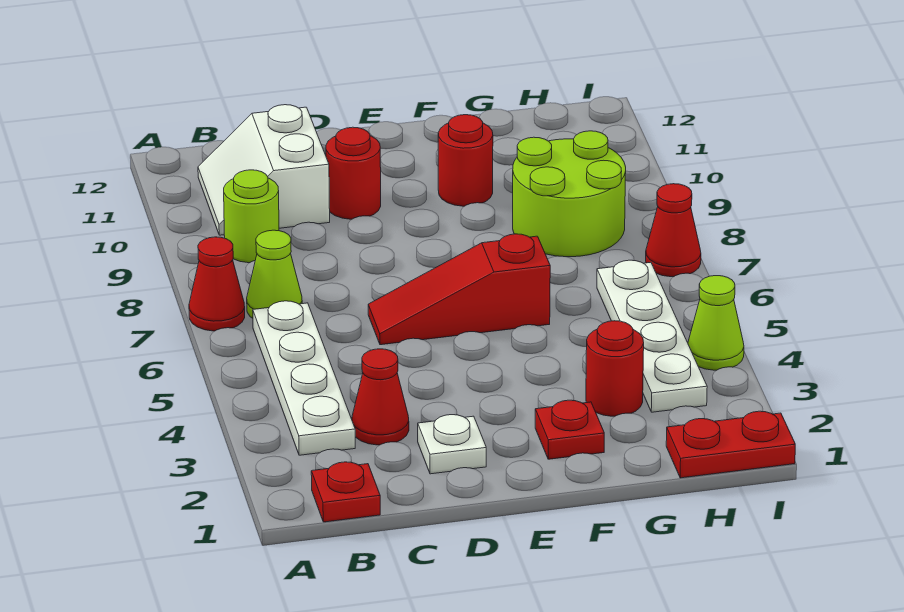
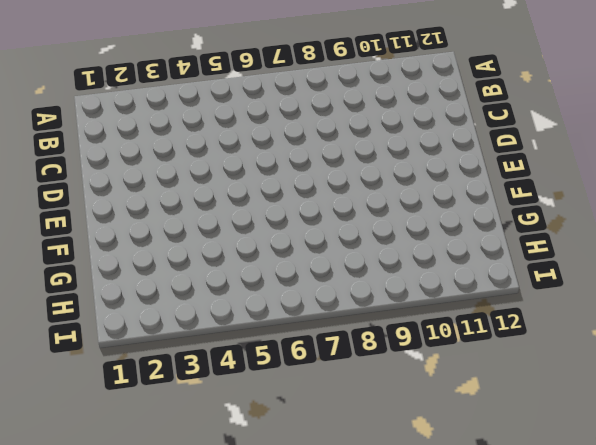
none -> red 1x1 cone [189,237,245,331]
none -> red 1x1 plate [311,462,380,522]
none -> white 1x4 plate [253,301,355,455]

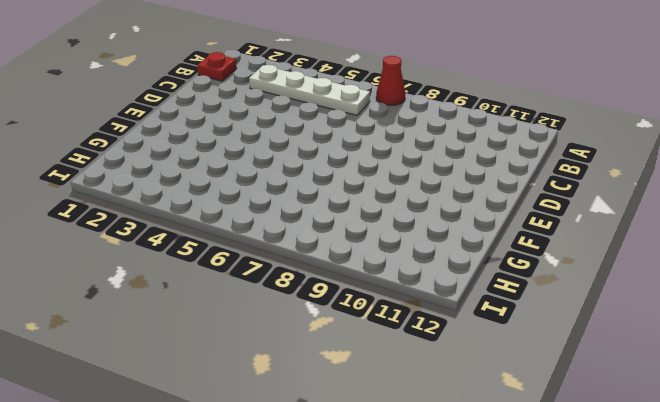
none -> lime 1x1 cone [247,230,302,318]
none -> lime 1x1 round brick [224,170,279,263]
none -> white 2x2 slope [198,105,330,235]

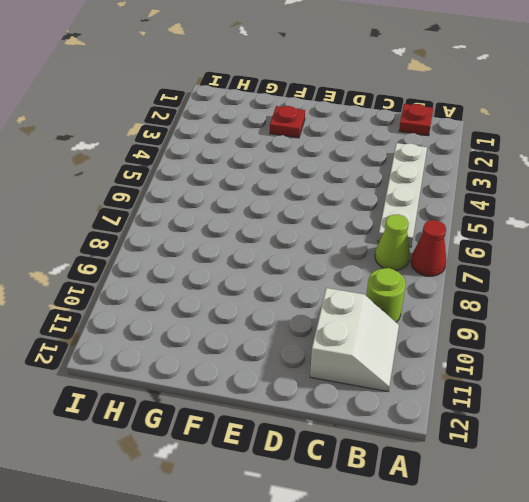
none -> red 1x1 cone [352,349,409,445]
none -> white 1x1 plate [418,415,486,474]
none -> red 1x3 slope [368,234,550,345]

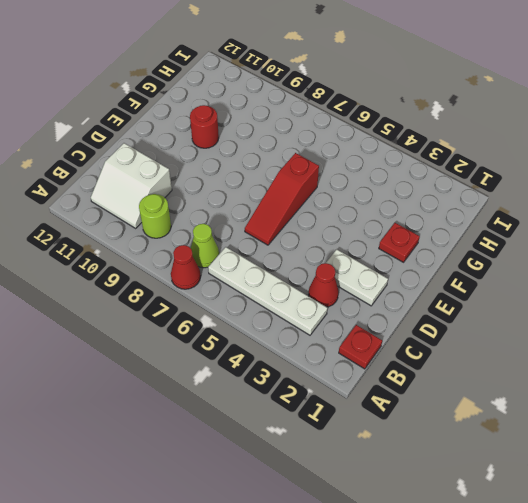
white 1x2 plate [326,249,388,306] -> white 1x1 plate [418,415,486,474]
none -> red 1x1 round brick [326,127,381,219]
none -> red 1x1 round brick [586,321,644,416]
none -> lime 2x2 round brick [513,131,626,257]

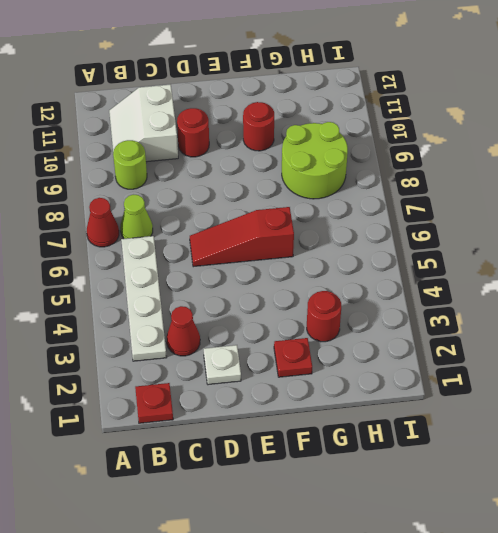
none -> red 1x2 plate [666,411,795,478]
none -> white 1x4 plate [597,260,707,412]
none -> lime 1x1 cone [688,276,744,370]

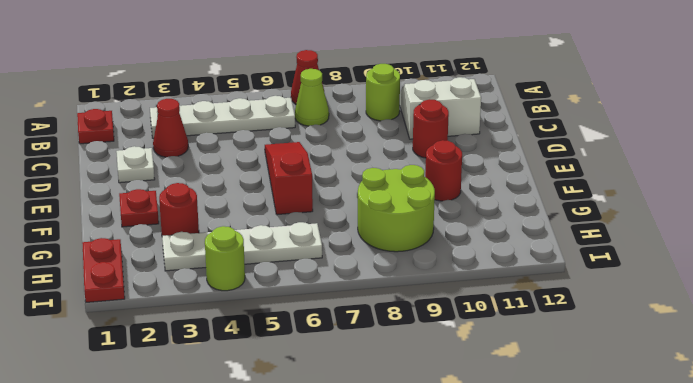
lime 1x1 round brick [205,226,245,291] -> lime 1x1 cone [688,276,744,370]
none -> red 1x1 cone [646,184,701,277]

